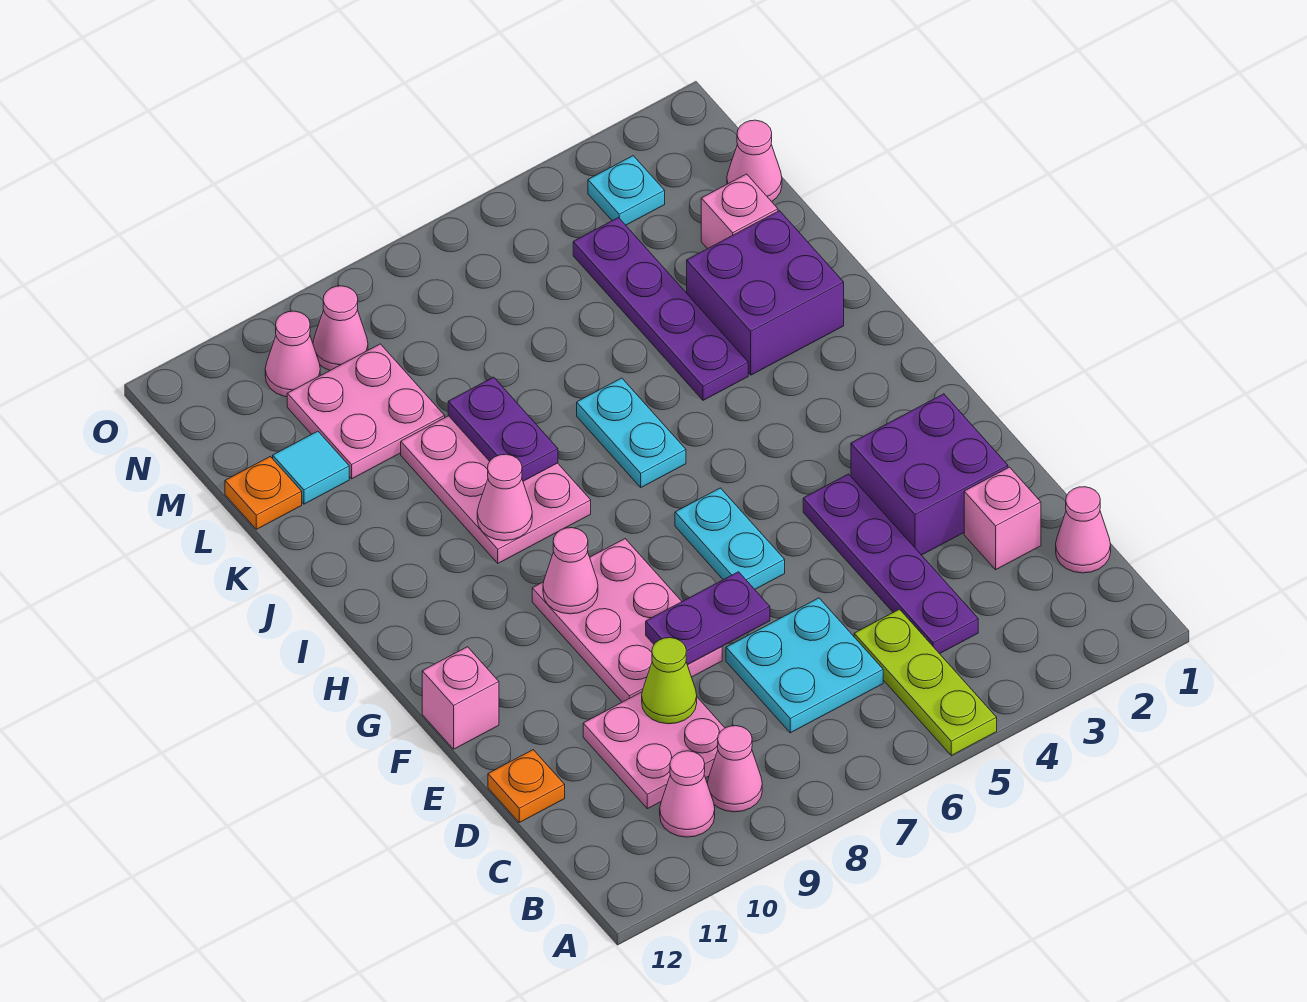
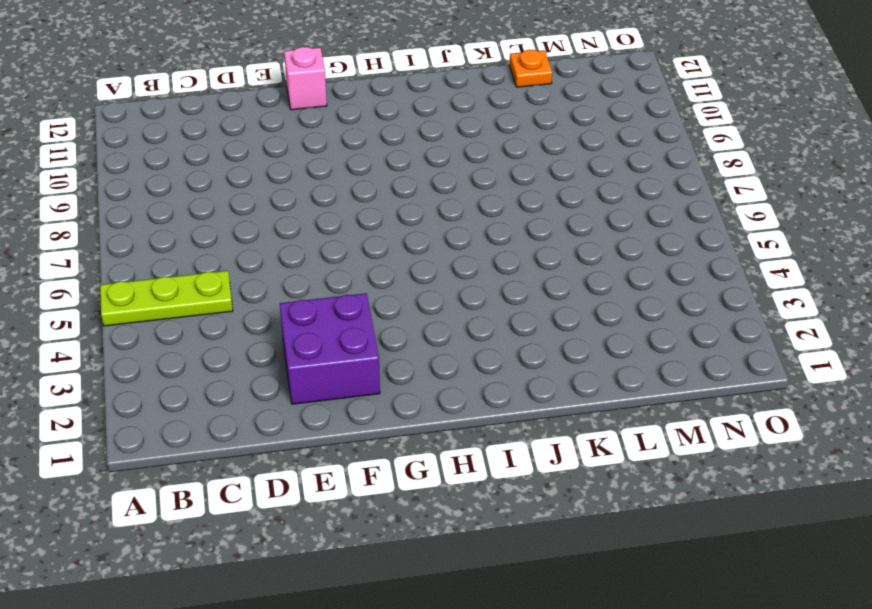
none -> pink 1x1 cone [707,726,762,812]
none -> pink 1x1 cone [660,751,715,837]
none -> pink 1x1 cone [1056,487,1111,573]
none -> purple 1x4 plate [803,474,978,654]

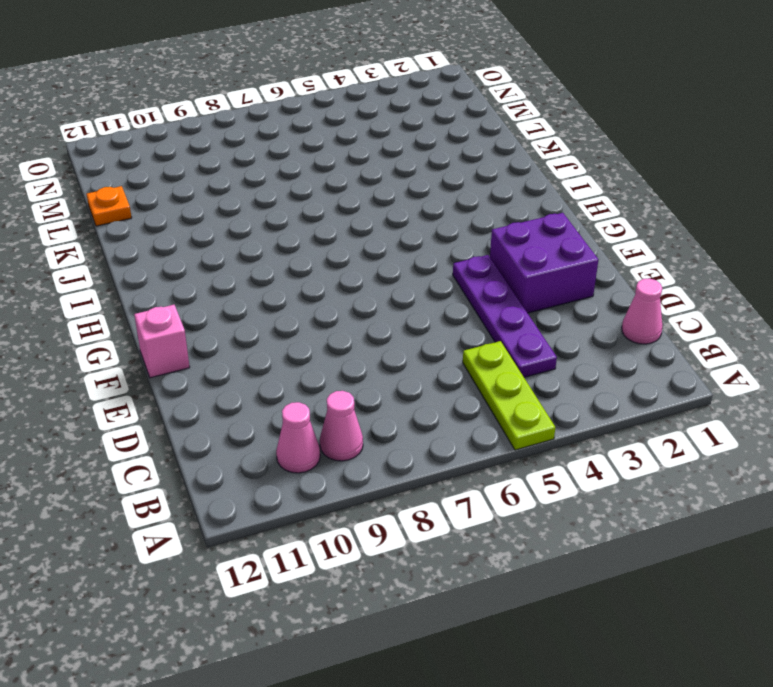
none -> cyan 2x2 plate [726,598,883,733]
none -> pink 2x2 plate [583,692,724,809]
none -> pink 1x1 brick [964,467,1041,570]
none -> orange 1x1 plate [488,750,565,822]

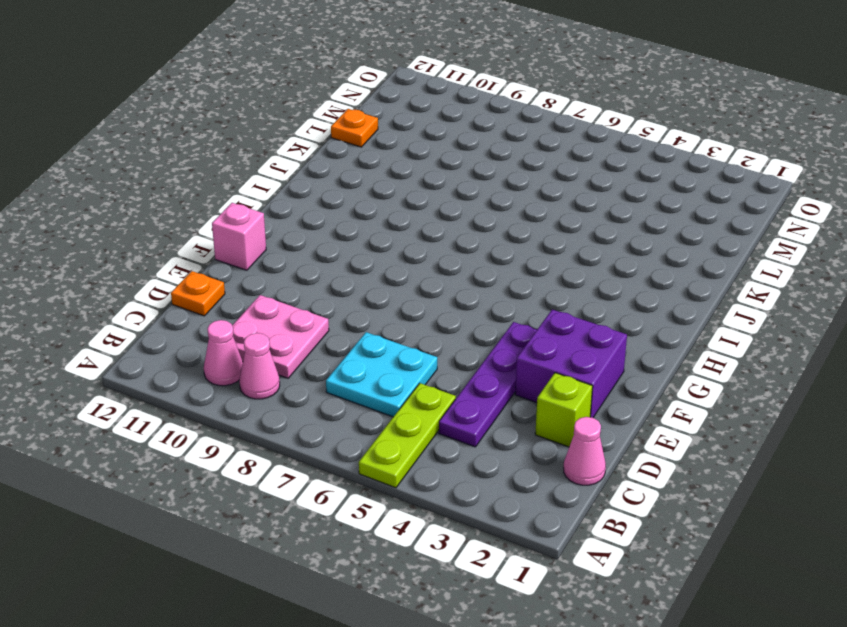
lime 1x1 brick [535,373,593,447] -> pink 1x1 brick [964,467,1041,570]
none -> pink 2x3 plate [532,539,722,702]
none -> cyan 1x2 plate [675,488,785,589]
none -> cyan 1x2 plate [577,378,686,487]
none -> pink 2x3 plate [401,416,591,563]

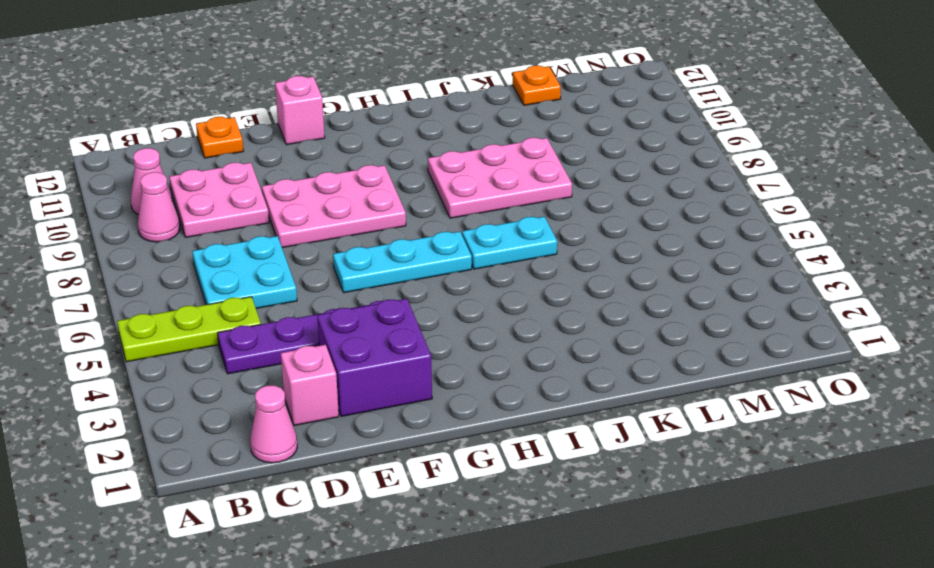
cyan 1x3 plate [333,231,472,293] -> cyan 1x2 plate [675,488,785,589]
none -> purple 2x2 brick [687,211,844,375]
none -> purple 1x4 plate [573,218,748,400]
none -> pink 1x1 brick [701,174,778,249]
none -> pink 2x2 plate [287,344,445,479]

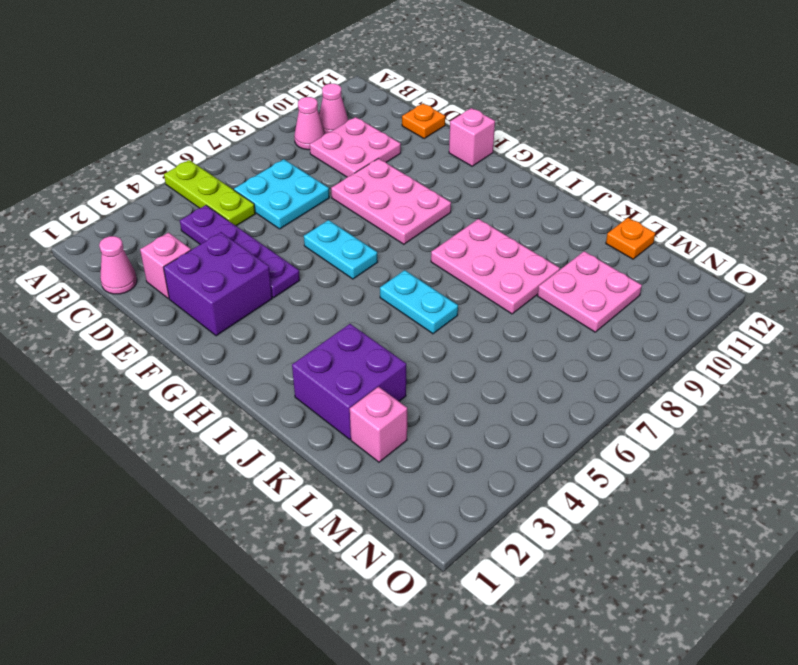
none -> purple 1x4 plate [573,218,748,400]
none -> cyan 1x1 tile [273,431,349,504]
none -> pink 1x1 cone [727,120,782,202]
none -> cyan 1x1 plate [588,156,665,225]

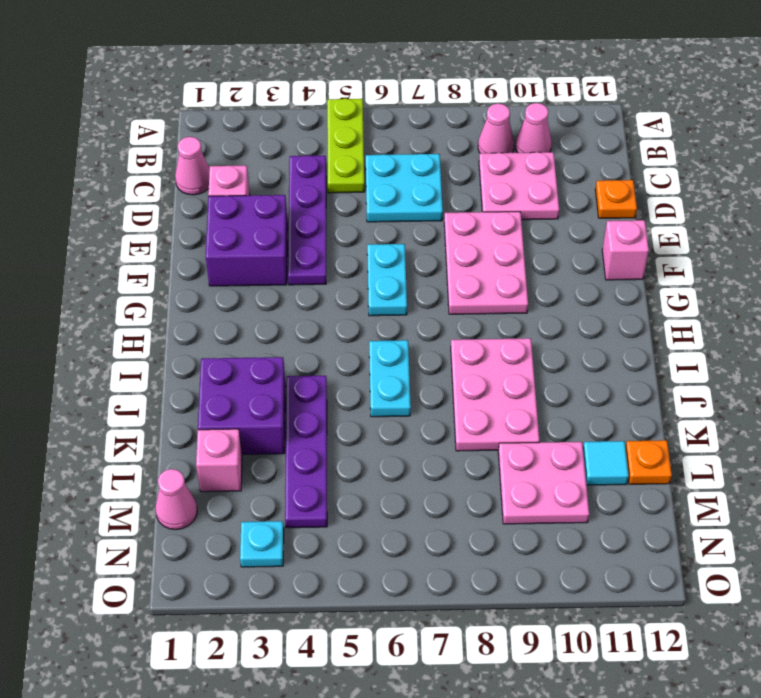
none -> pink 1x1 cone [313,286,368,370]
none -> pink 1x1 cone [265,311,320,397]
none -> lime 1x1 cone [642,638,697,724]
none -> purple 1x2 plate [646,572,770,665]

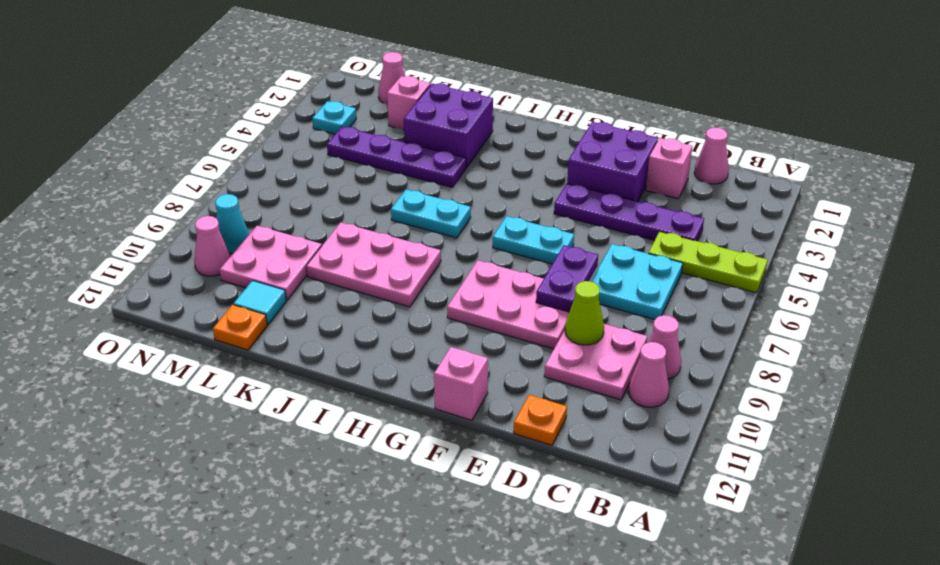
cyan 1x1 cone [215,194,249,253] -> pink 1x1 cone [313,286,368,370]
none -> pink 1x1 cone [543,528,598,614]
none -> pink 1x1 cone [477,454,532,541]
none -> purple 1x2 plate [448,377,558,481]

